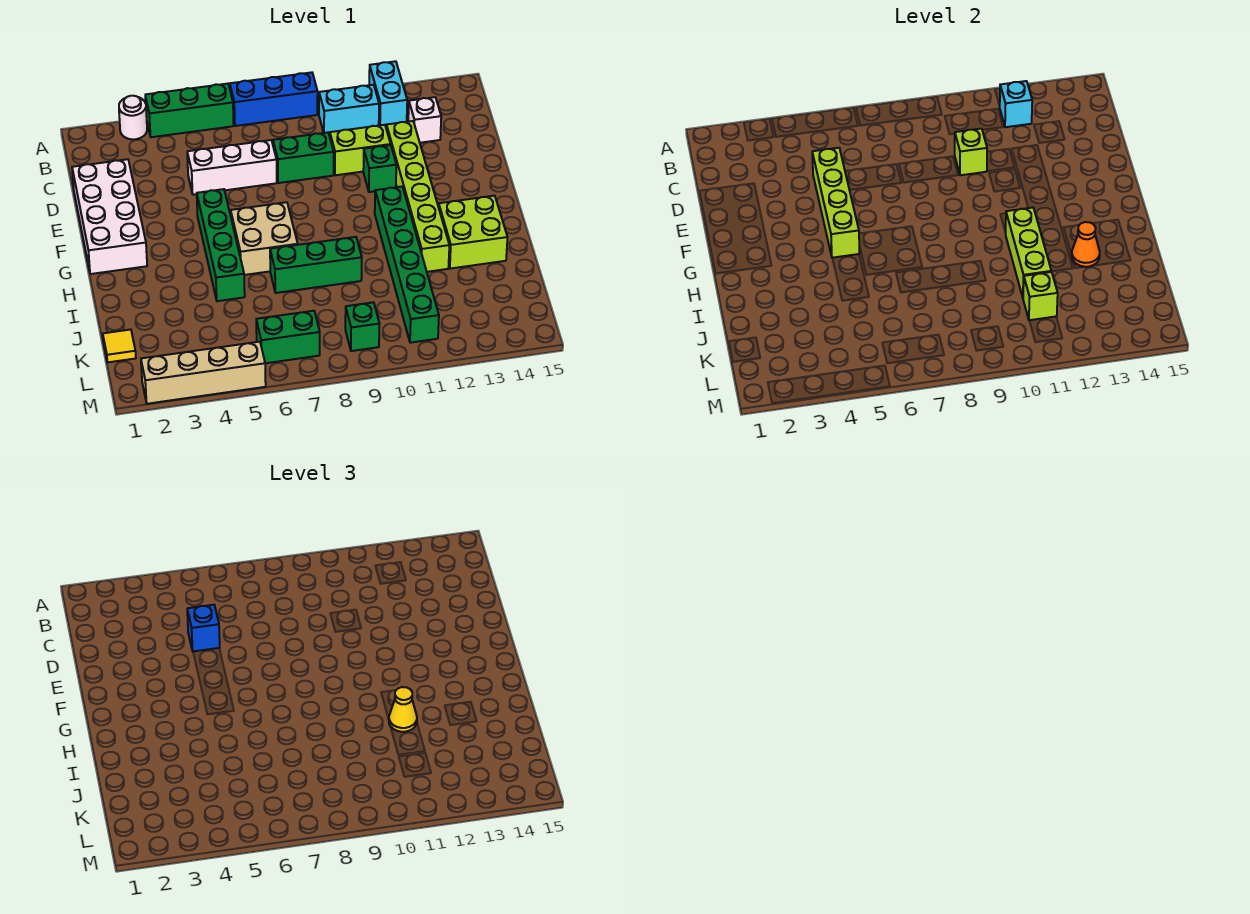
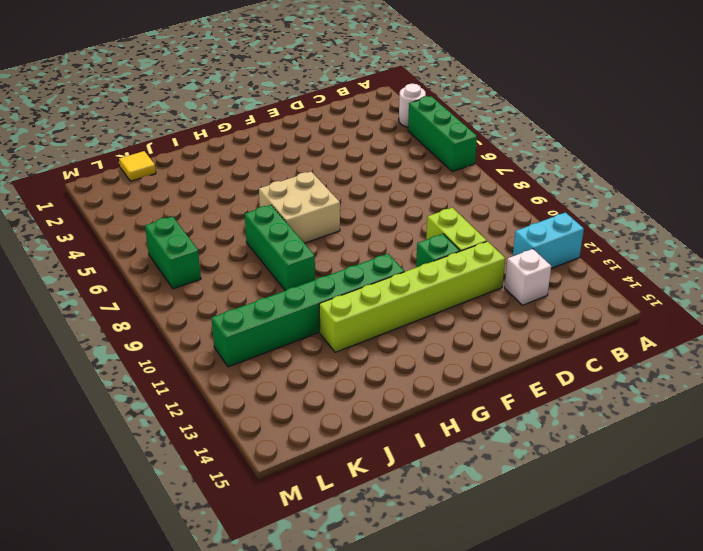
none -> blue 1x3 brick [230,72,318,126]
none -> cyan 1x2 brick [319,85,379,134]
none -> white 2x4 brick [72,159,147,274]

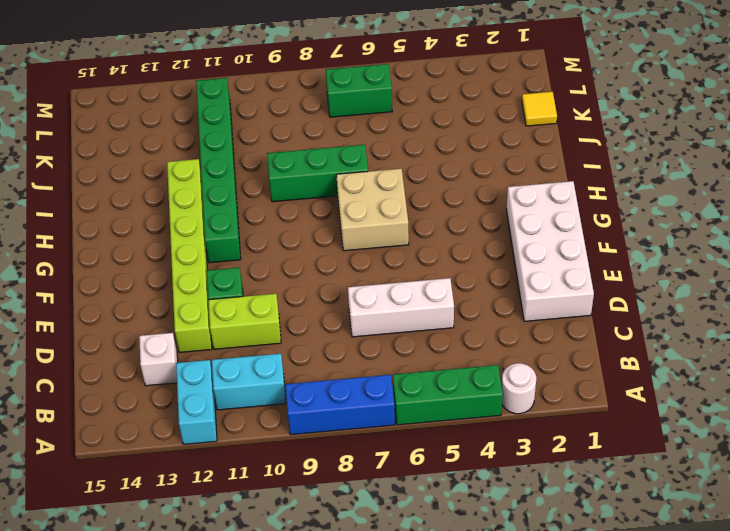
none -> green 1x2 brick [273,132,334,183]
none -> green 1x4 brick [197,189,245,301]
none -> lime 2x2 brick [439,196,508,269]

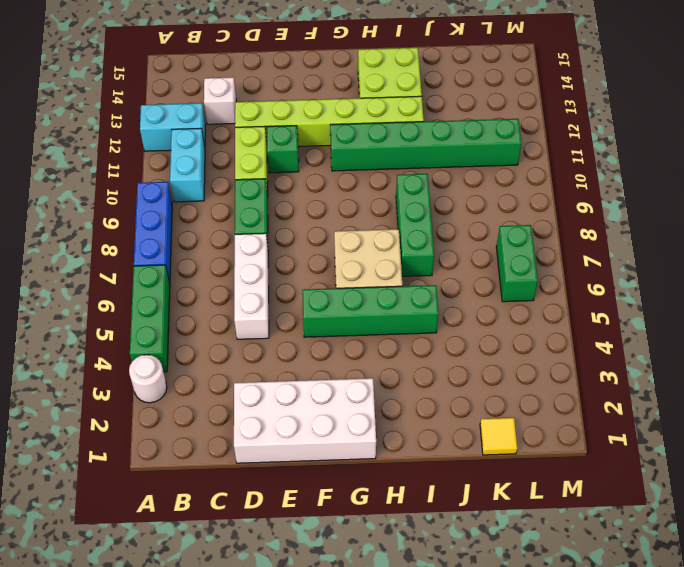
none -> green 1x1 brick [345,302,379,351]
none -> tan 1x4 brick [141,342,266,404]
none -> cyan 1x1 brick [999,81,1032,127]

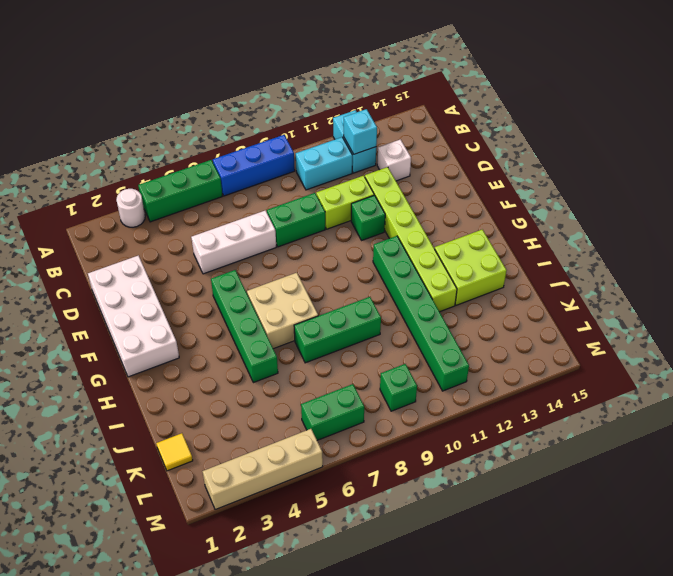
none -> lime 1x4 brick [812,148,860,258]
none -> lime 1x1 brick [955,129,987,175]
none -> lime 1x3 brick [1006,208,1052,297]

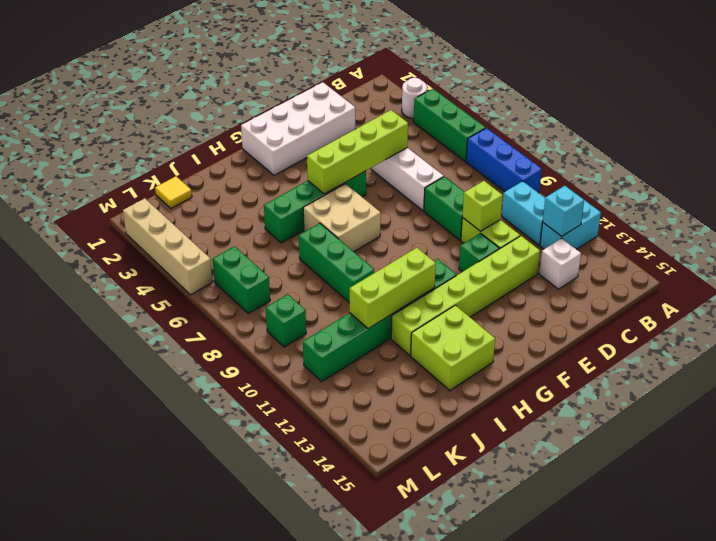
none -> orange 1x1 cone [1072,222,1100,267]
none -> lime 1x1 brick [1023,272,1058,320]
none -> blue 1x1 brick [187,605,220,651]

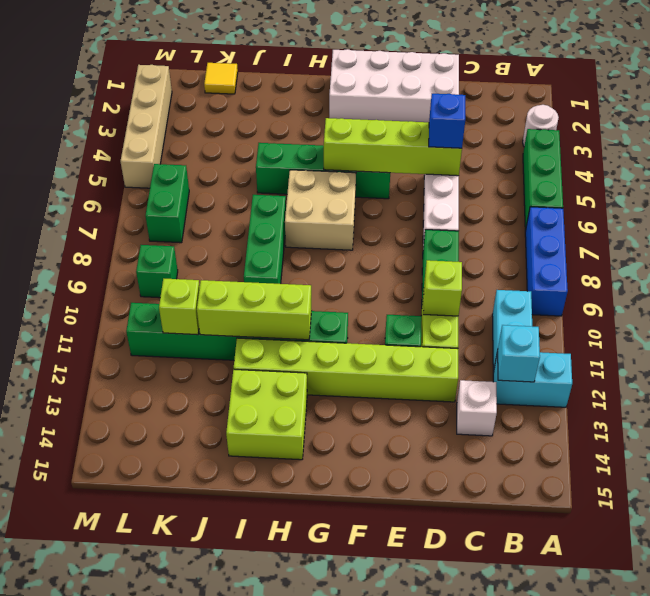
none -> orange 1x1 cone [1072,222,1100,267]
none -> yellow 1x1 cone [389,687,417,732]

